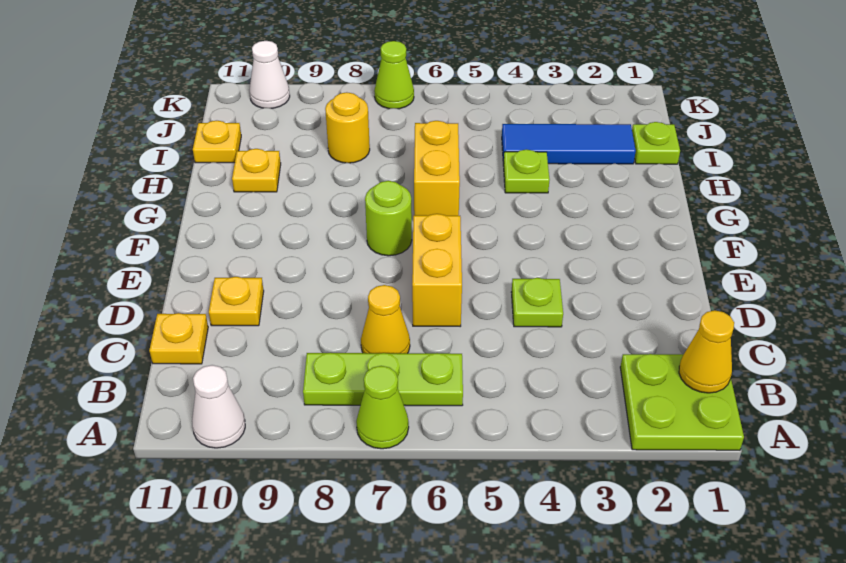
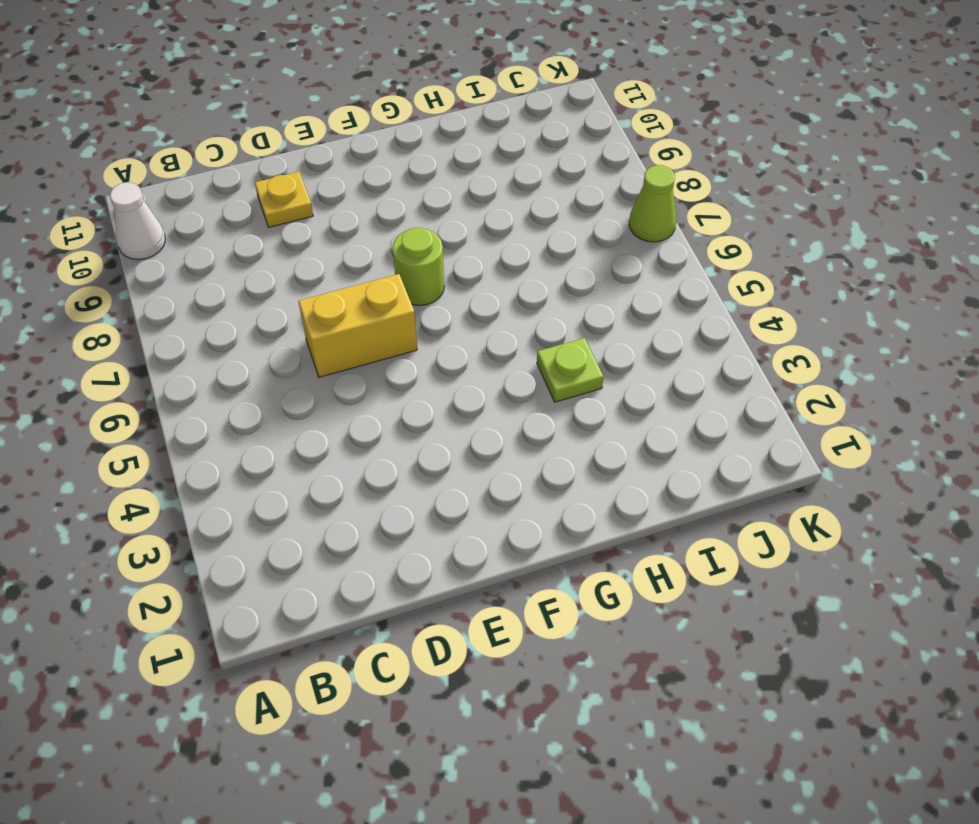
none -> lime 2x2 plate [620,354,744,450]
none -> lime 1x1 cone [356,366,409,449]
none -> lime 1x3 plate [303,353,463,406]

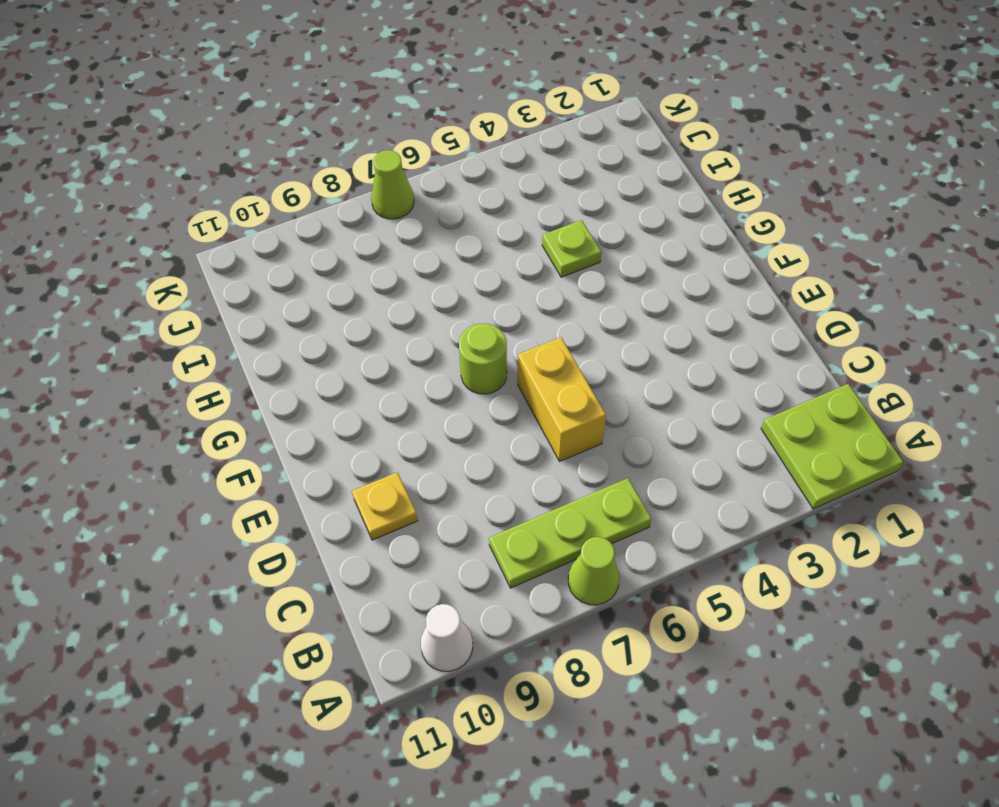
none -> yellow 1x1 cone [361,285,410,353]
none -> yellow 1x1 plate [149,313,208,364]
none -> lime 1x1 plate [511,278,563,327]

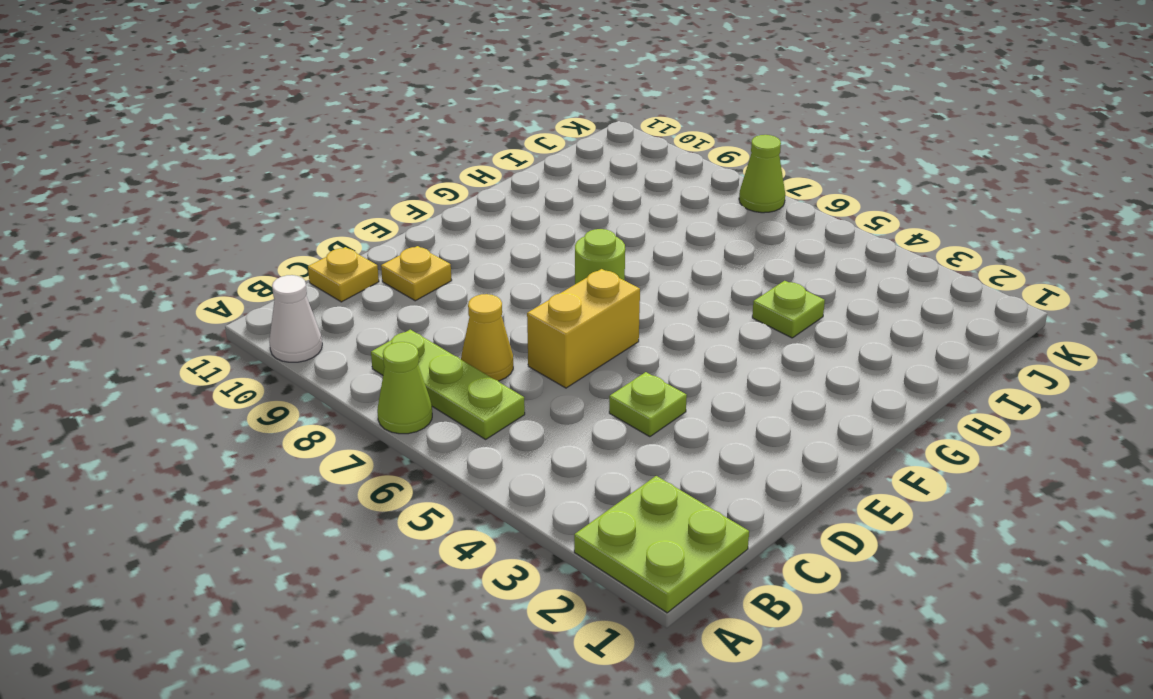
none -> yellow 1x2 brick [414,121,460,216]
none -> yellow 1x1 plate [232,149,281,192]
none -> lime 1x1 plate [632,122,680,164]

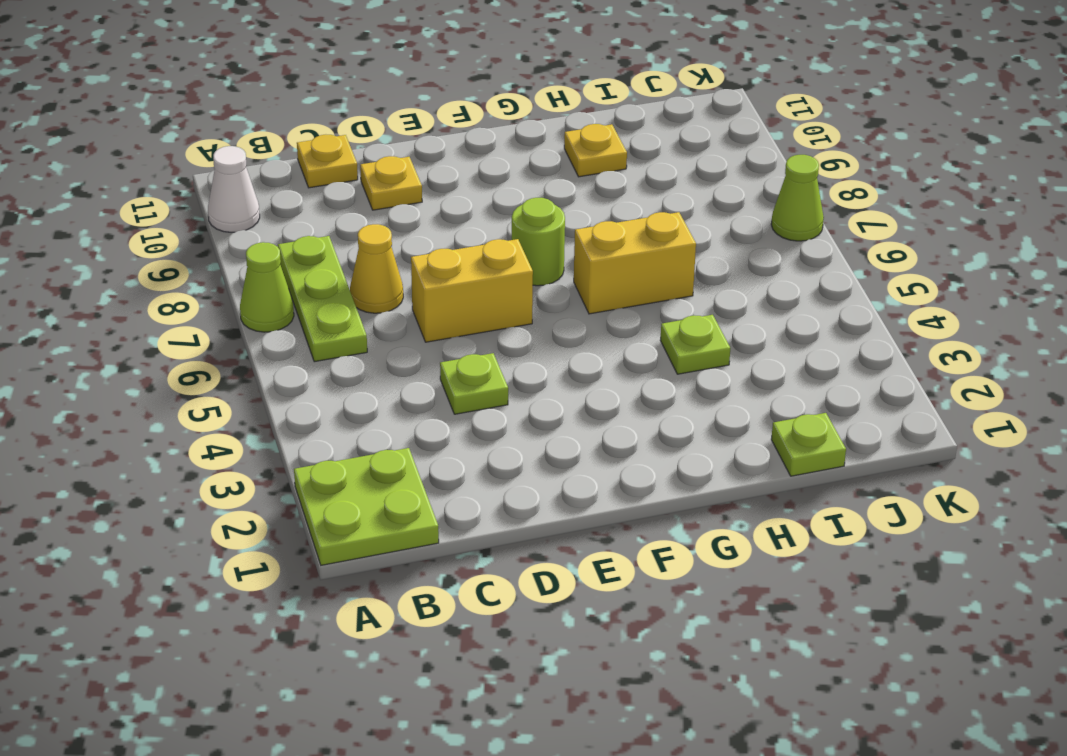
none -> blue 1x3 tile [502,124,636,164]
none -> yellow 1x1 round brick [325,92,370,163]
none -> yellow 1x1 plate [193,121,241,163]

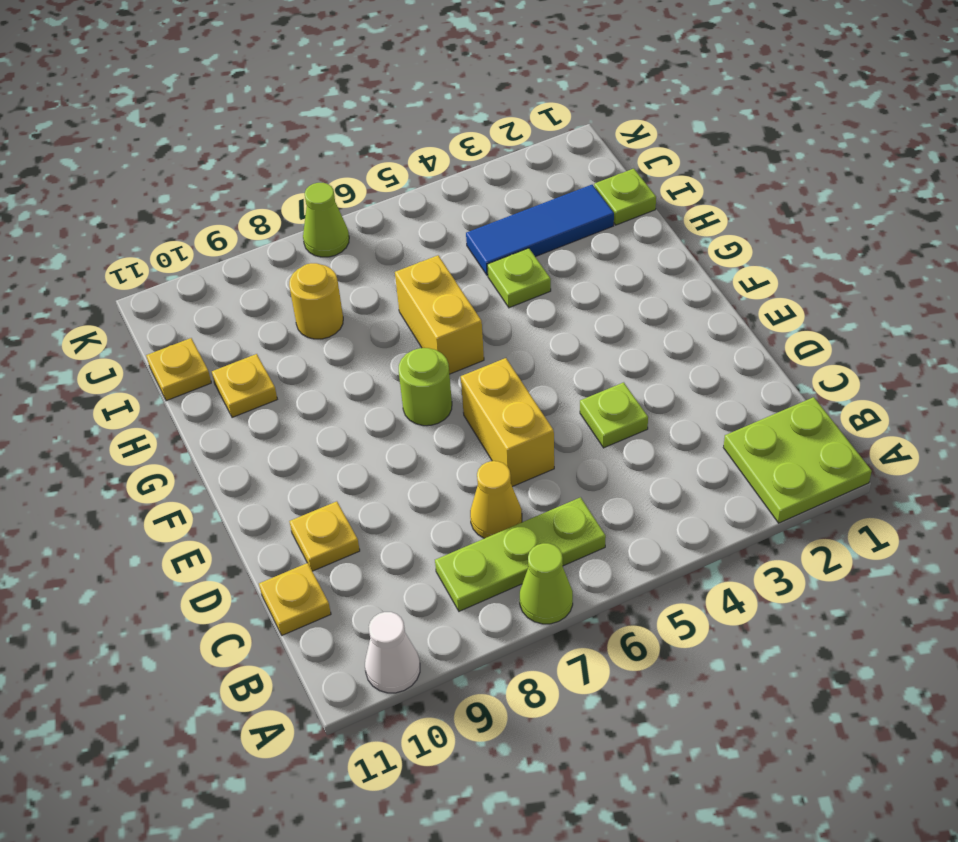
none -> white 1x1 cone [249,41,290,108]
none -> yellow 1x1 cone [679,310,734,393]

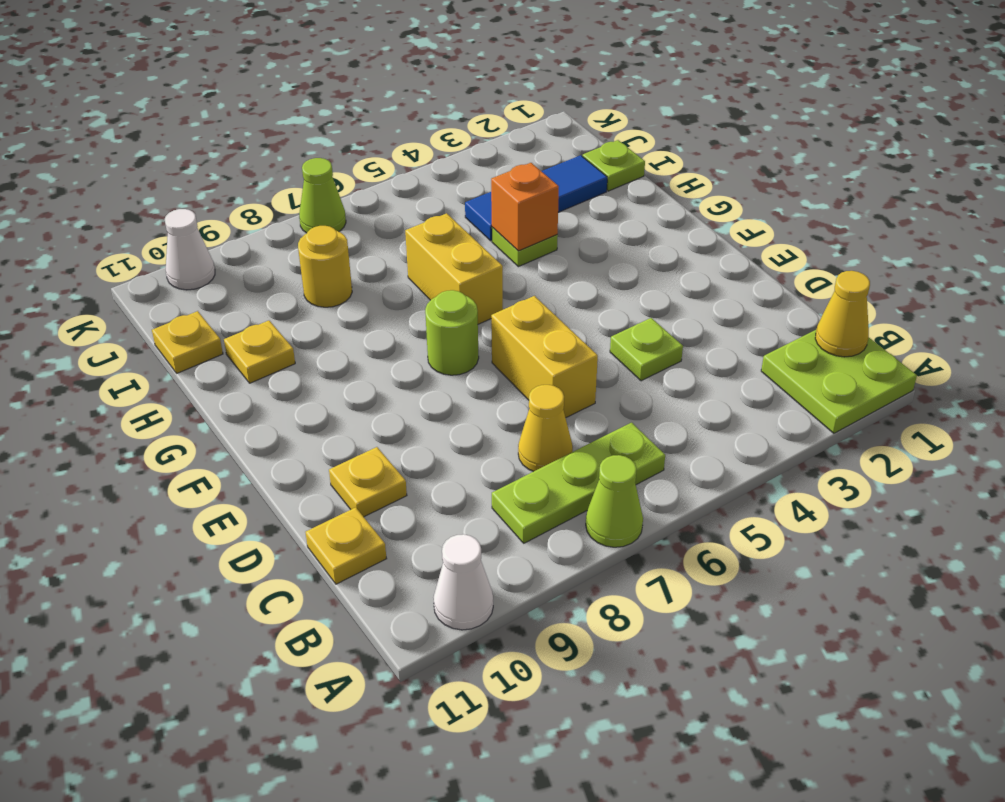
orange 1x1 brick [491,163,559,251] -> none

